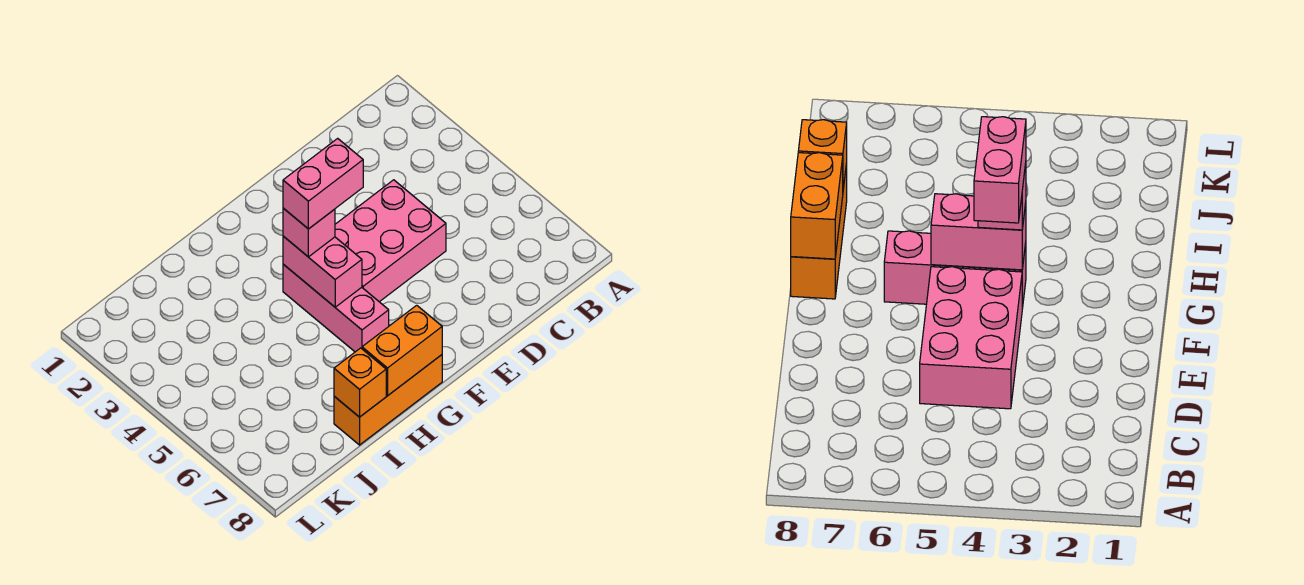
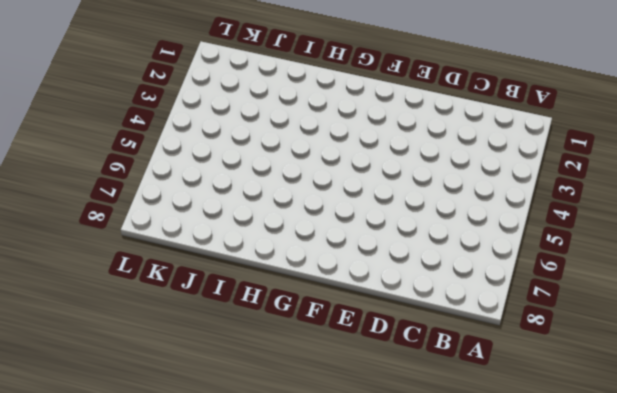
none -> pink 2x3 brick [335,180,446,302]
none -> pink 1x3 brick [283,264,389,352]

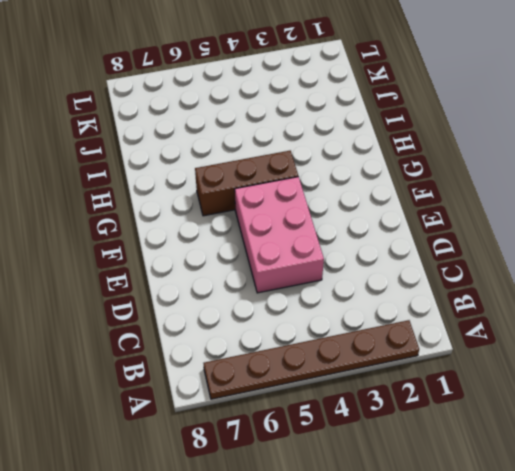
brown 1x6 plate [204,320,419,399] -> none
brown 1x3 brick [195,151,298,216] -> pink 1x3 brick [283,264,389,352]
none -> orange 1x3 brick [334,355,442,445]
none -> pink 1x2 brick [283,236,362,307]

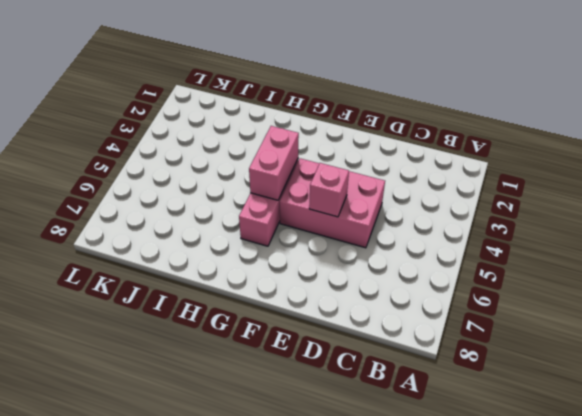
pink 1x1 brick [309,163,349,217] -> pink 1x1 brick moved to [283,208,335,257]
none -> orange 1x3 brick [334,355,442,445]
none -> orange 1x2 brick [362,305,442,396]

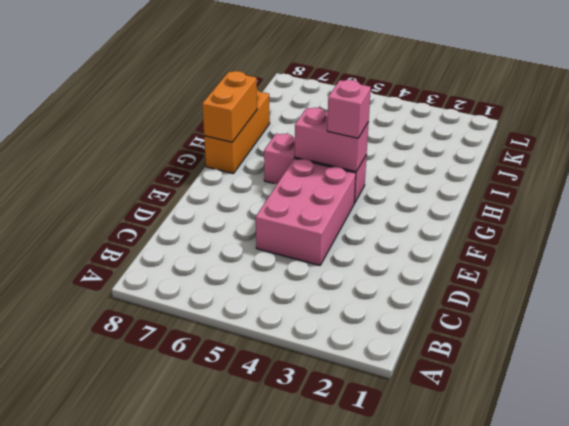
none -> orange 1x1 brick [334,348,386,417]
none -> pink 1x2 brick [283,138,363,229]

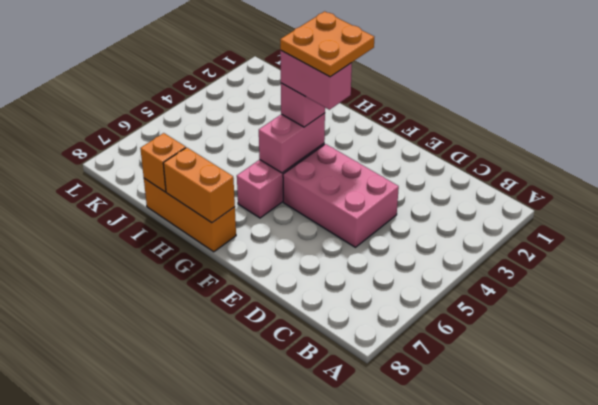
orange 2x2 plate [280,11,374,77] -> none

